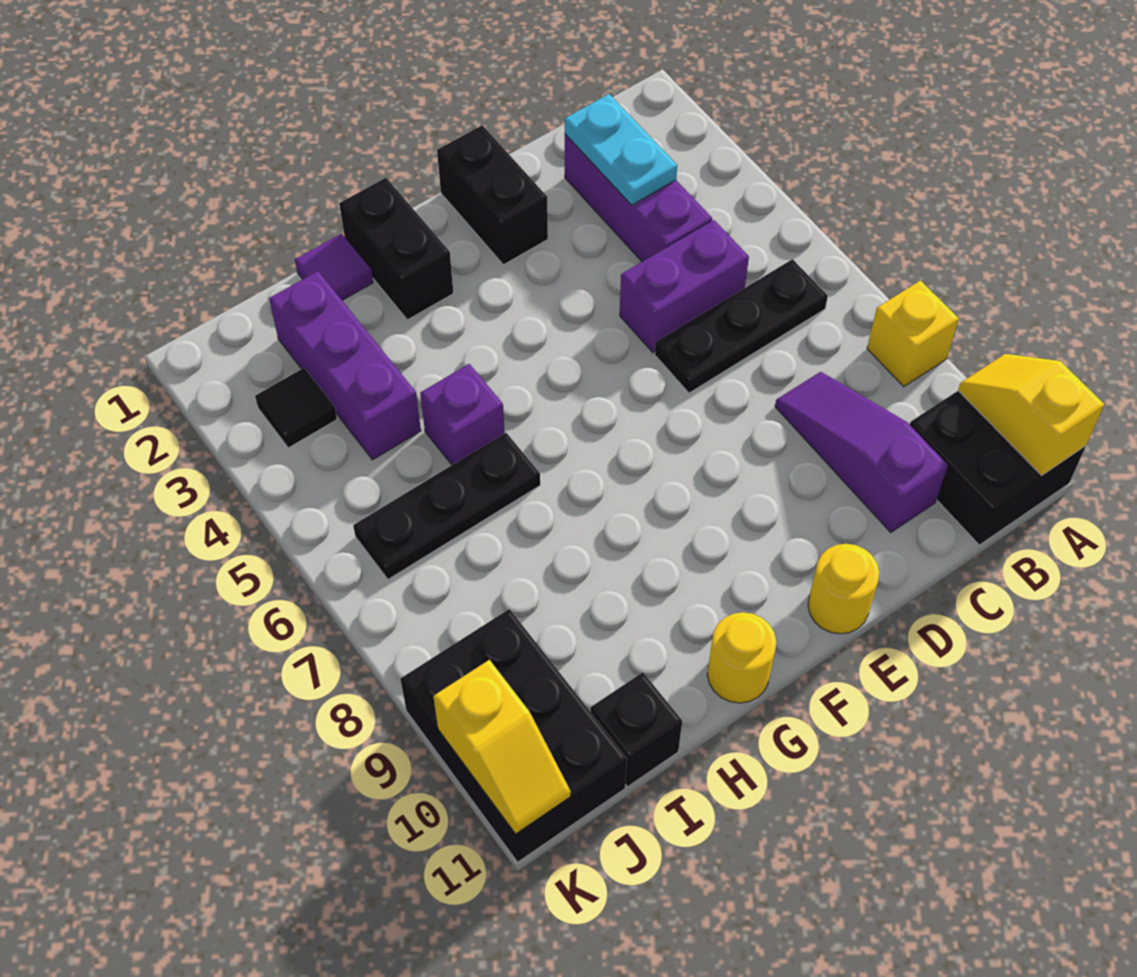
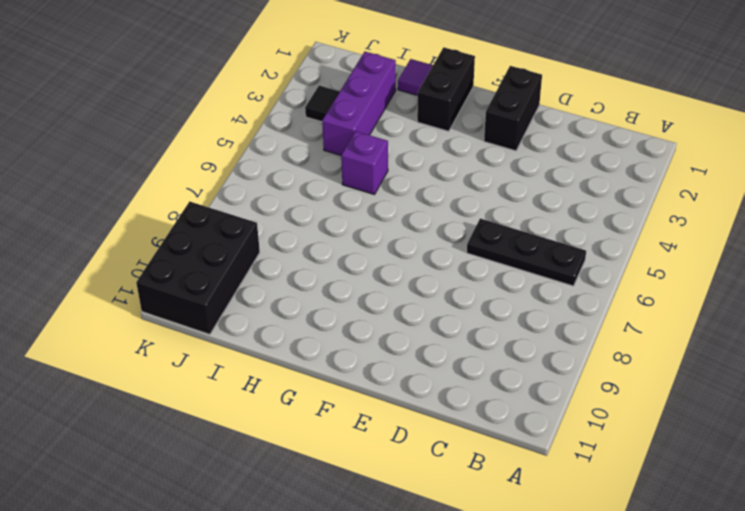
none -> yellow 1x1 brick [867,281,959,387]
none -> black 2x2 brick [910,391,1086,545]
none -> purple 1x3 brick [565,134,712,262]

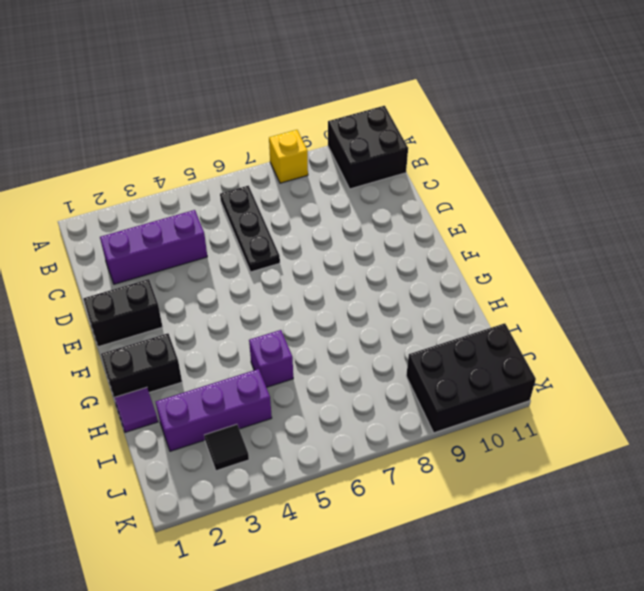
none -> purple 1x2 brick [620,220,749,353]
none -> purple 1x3 slope [775,372,948,533]
none -> yellow 1x1 round brick [808,544,879,634]

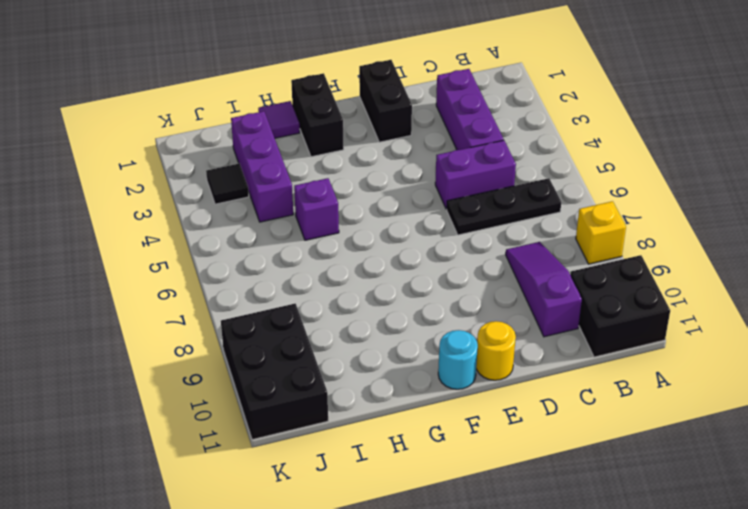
cyan 1x1 round brick [438,330,478,389] -> none
none -> yellow 1x1 round brick [707,612,776,703]
none -> black 1x3 plate [353,433,540,579]
none -> black 1x1 brick [591,672,682,787]

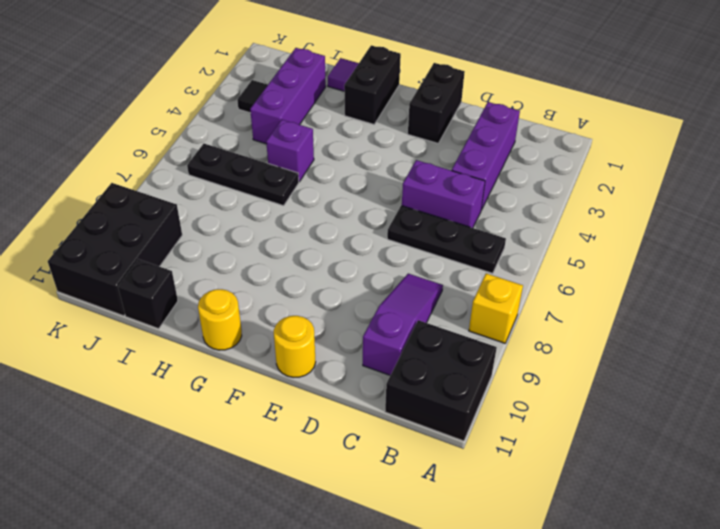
none -> yellow 1x2 slope [958,354,1104,475]
none -> cyan 1x2 plate [565,94,677,205]
none -> yellow 1x2 slope [433,660,571,834]

